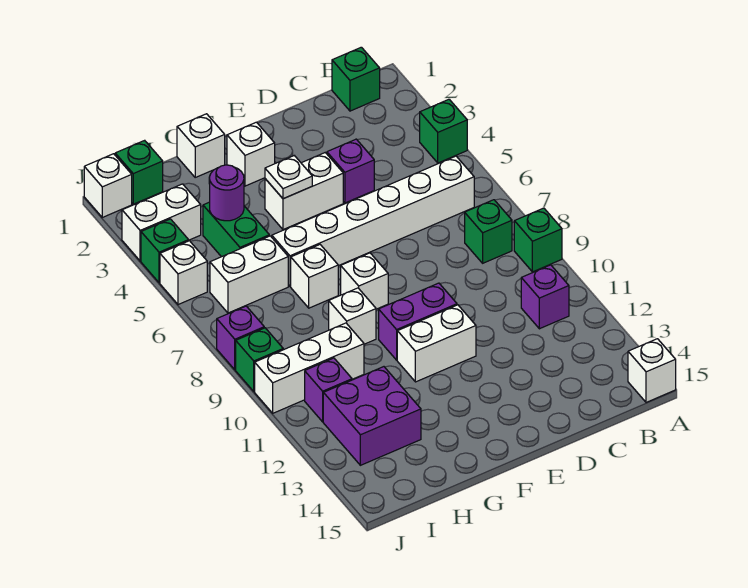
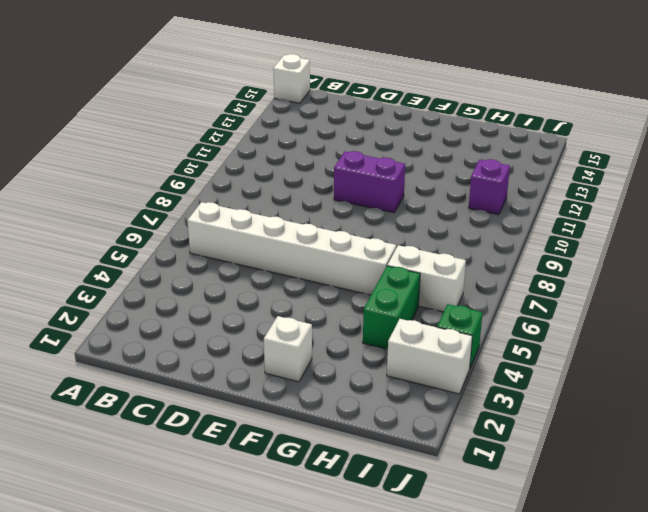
none -> green 1x1 brick [420,99,467,163]
none -> green 1x1 brick [514,208,562,272]
none -> green 1x1 brick [332,47,380,111]
none -> green 1x1 brick [465,200,512,263]

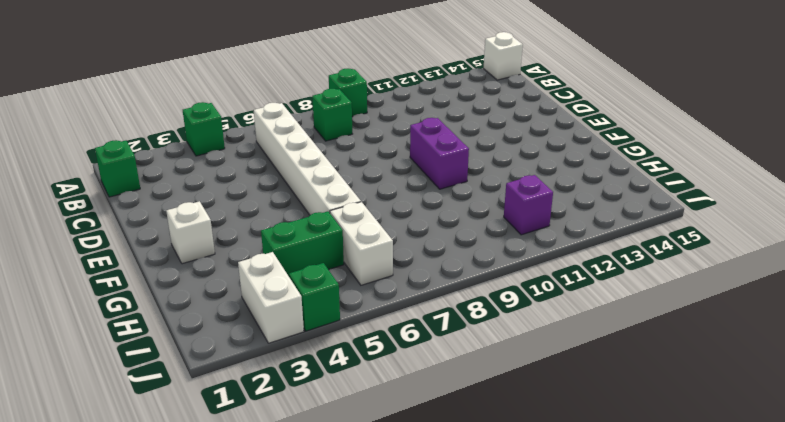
none -> purple 1x1 brick [521,265,569,329]
none -> purple 1x1 brick [327,139,374,203]
none -> white 1x2 brick [265,153,343,230]
none -> white 1x2 brick [397,305,476,382]

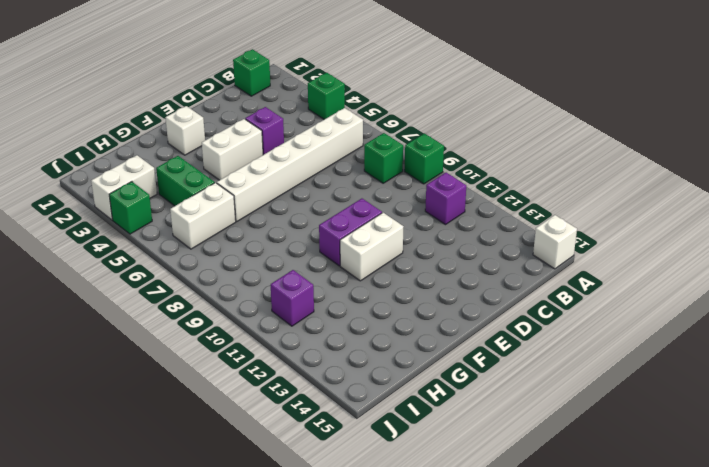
none -> white 1x1 brick [341,253,388,309]
none -> white 1x1 brick [177,114,225,177]
none -> white 1x1 brick [291,245,338,308]
none -> white 1x1 brick [329,288,376,344]

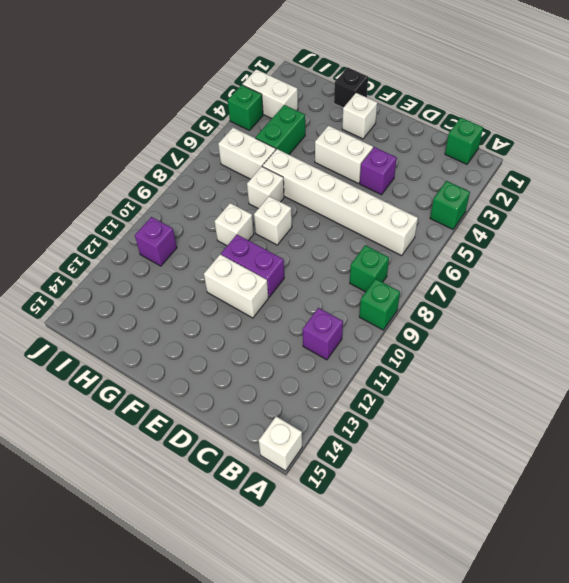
black 1x1 brick [334,67,368,108] -> white 1x1 brick [177,114,225,177]
none -> white 1x3 brick [255,323,364,413]
none -> purple 2x2 brick [323,367,421,465]
none -> green 1x1 brick [115,140,163,204]
none -> white 1x1 brick [84,154,132,217]

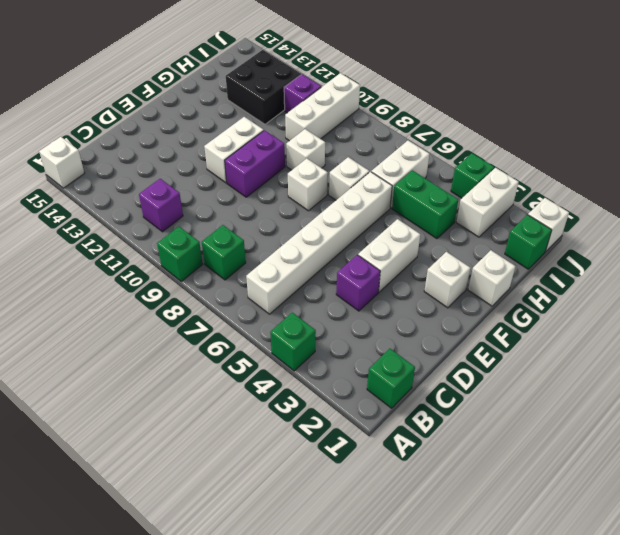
black 2x2 brick [226,50,301,124] -> purple 2x2 brick [323,367,421,465]
none -> white 1x1 brick [160,241,207,305]
none -> purple 1x1 brick [217,306,264,370]
none -> green 1x1 brick [236,328,283,391]
none -> white 1x1 plate [265,156,312,199]

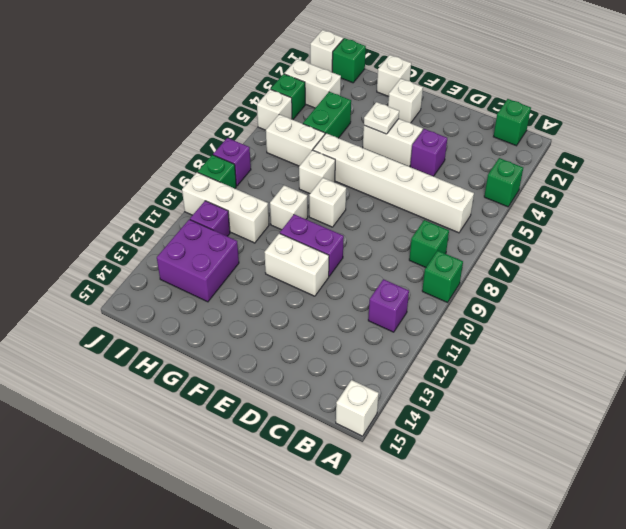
none -> purple 1x1 round brick [210,165,244,221]

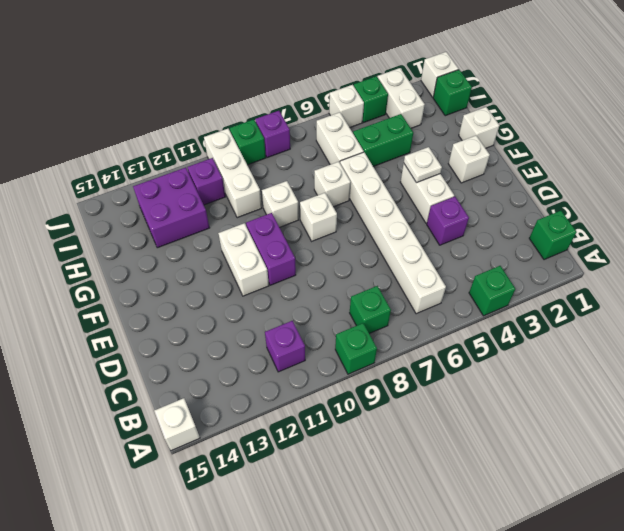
none -> purple 1x1 round brick [210,165,244,221]

